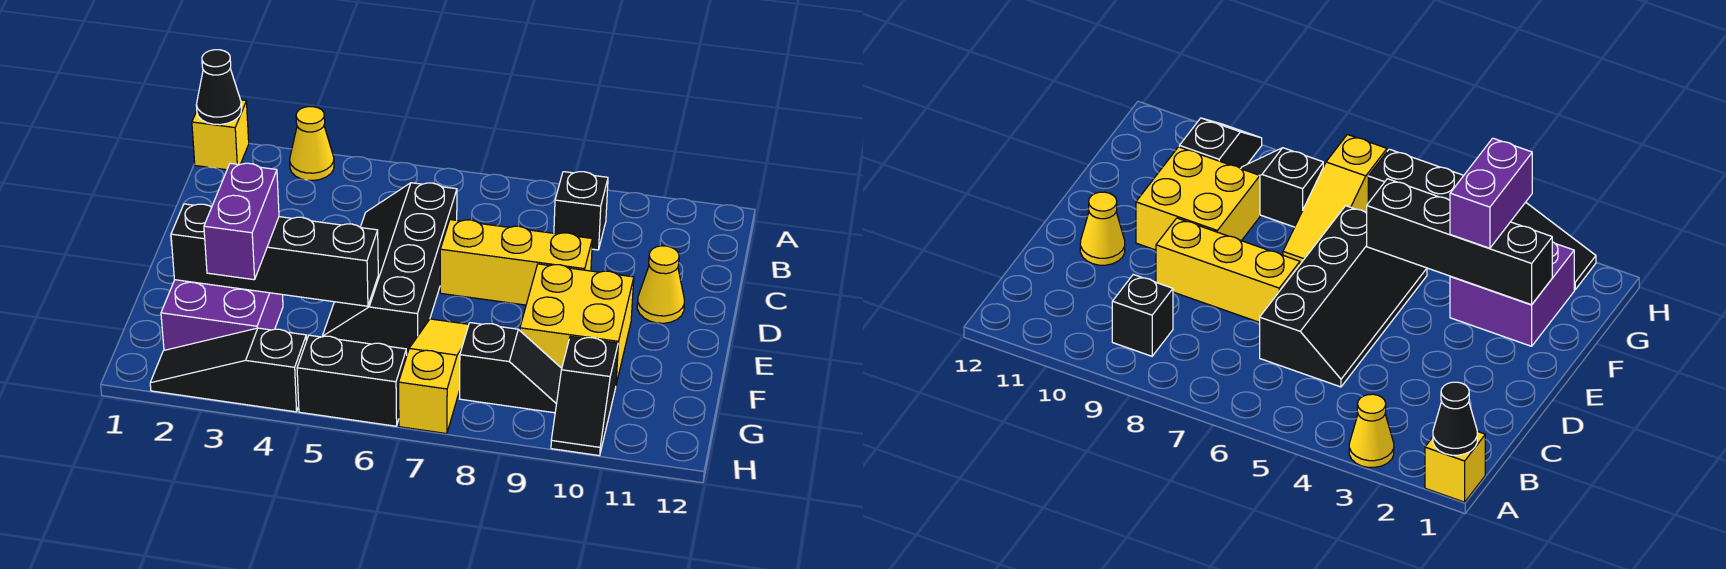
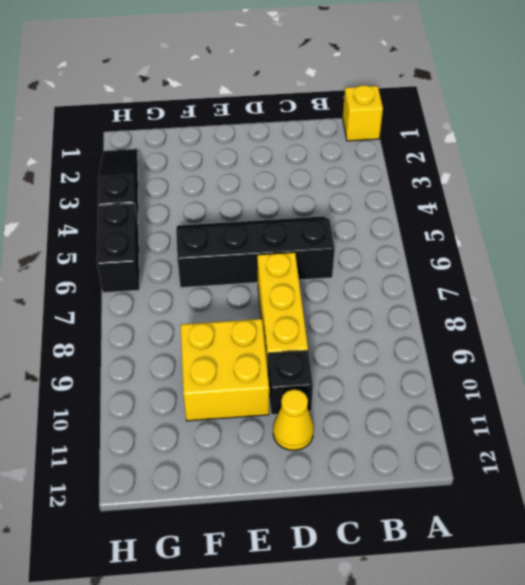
black 1x1 brick [268,350,313,415] -> black 1x1 brick moved to [554,172,608,250]
none -> yellow 1x1 cone [290,107,334,180]
none -> purple 2x2 brick [161,280,283,350]
none -> yellow 1x3 slope [399,319,469,434]

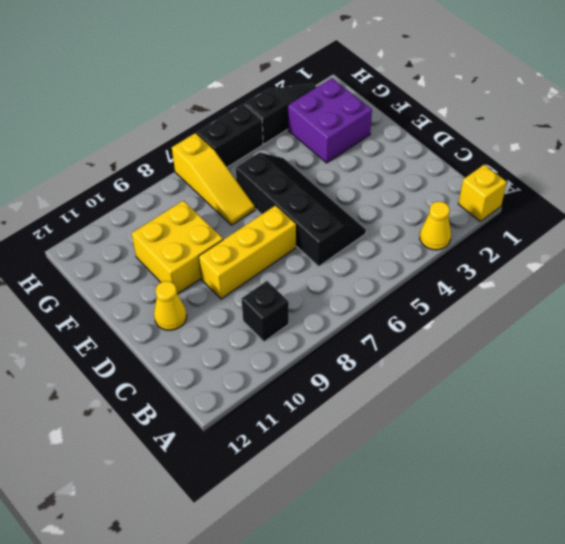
none -> black 1x2 slope [460,323,562,413]
none -> black 1x2 slope [551,336,618,456]
none -> black 1x1 cone [196,50,242,125]

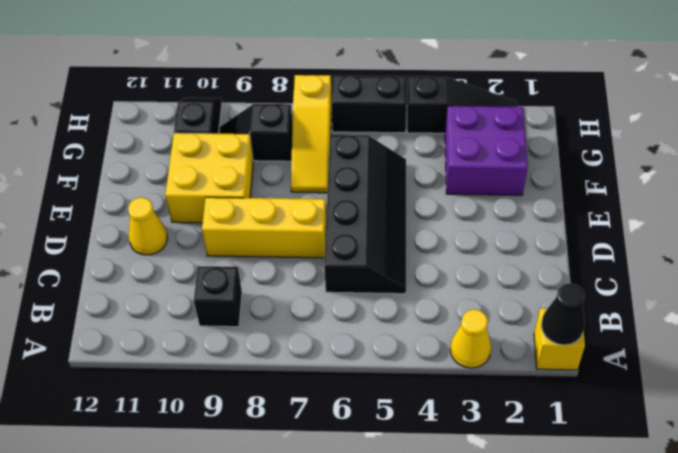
none -> black 1x4 brick [171,204,378,306]
none -> purple 1x2 brick [204,163,279,280]

